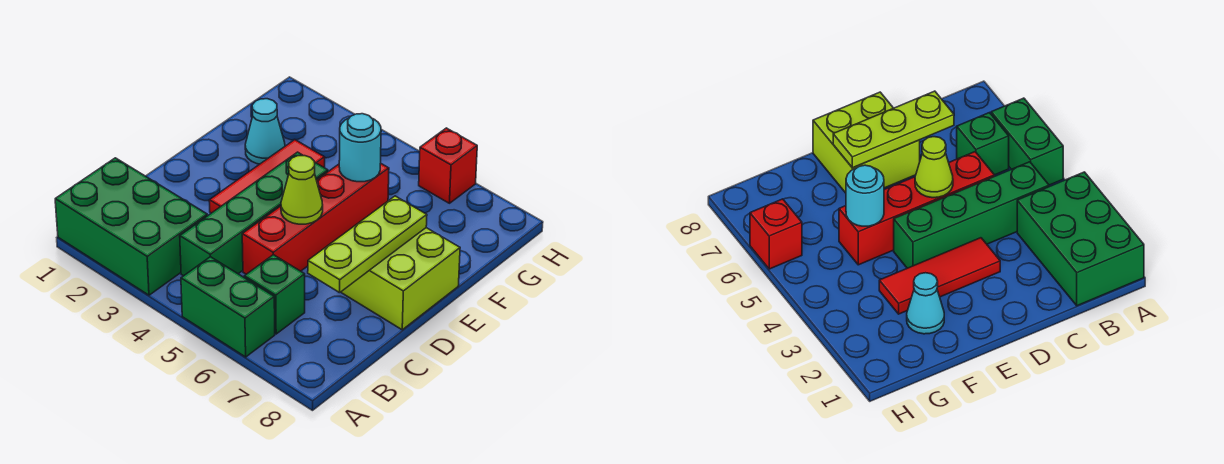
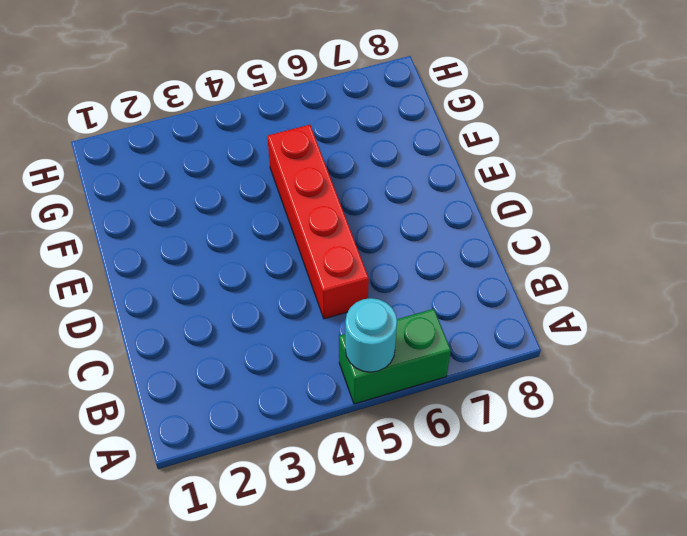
cyan 1x1 round brick [345,298,397,372] -> cyan 1x1 round brick moved to [339,114,381,182]
none -> green 2x3 brick [55,158,207,295]
none -> green 1x4 brick [180,152,328,276]
none -> green 1x1 brick [244,255,305,334]

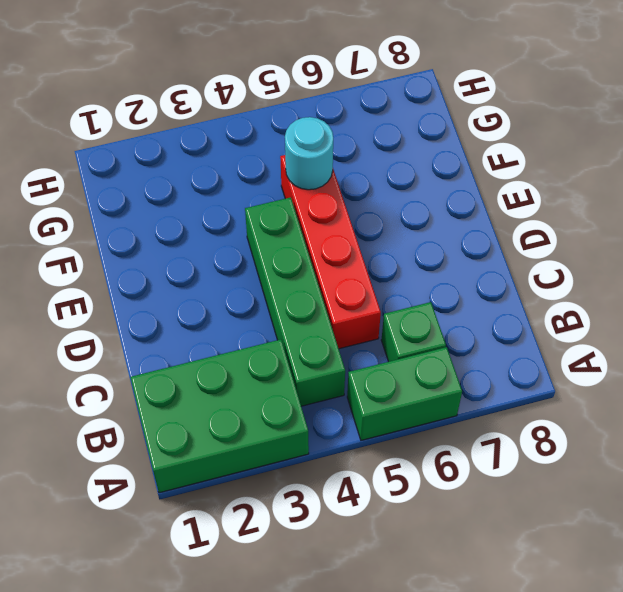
none -> red 1x3 tile [209,140,325,213]
none -> lime 2x2 brick [341,228,460,330]
none -> cyan 1x1 cone [245,99,285,164]

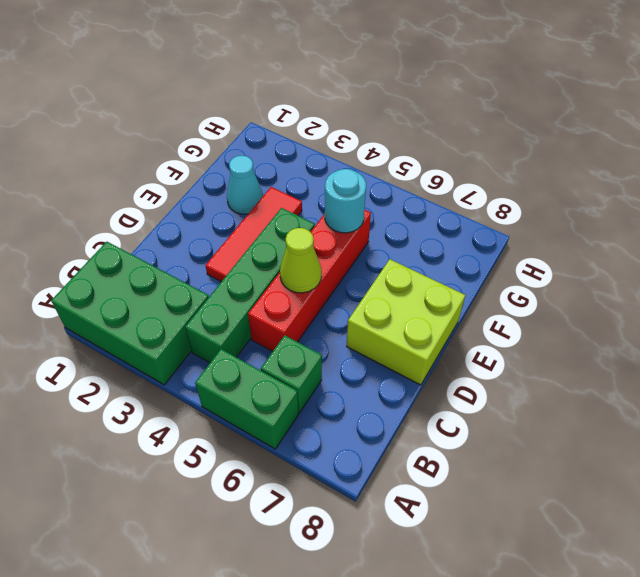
none -> red 1x1 brick [419,128,477,203]
none -> lime 1x3 plate [308,196,427,293]

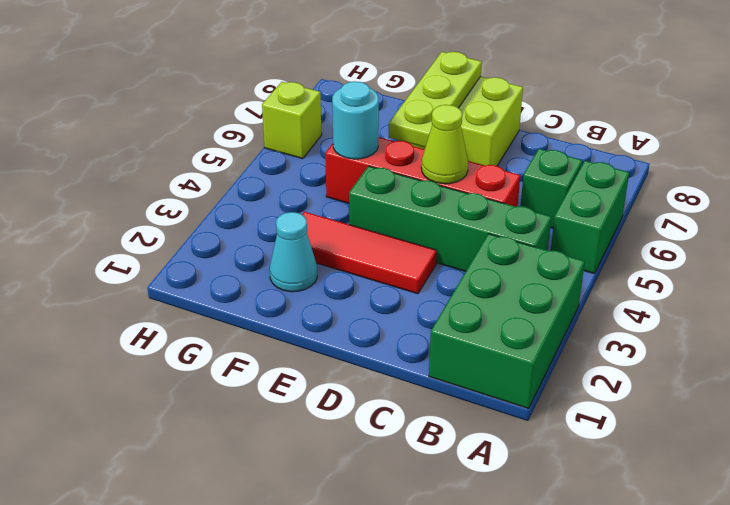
lime 1x3 plate [389,52,482,147] -> lime 1x3 plate turned to [308,196,427,293]
lime 1x1 brick [262,82,322,159] -> red 1x1 brick [419,128,477,203]

